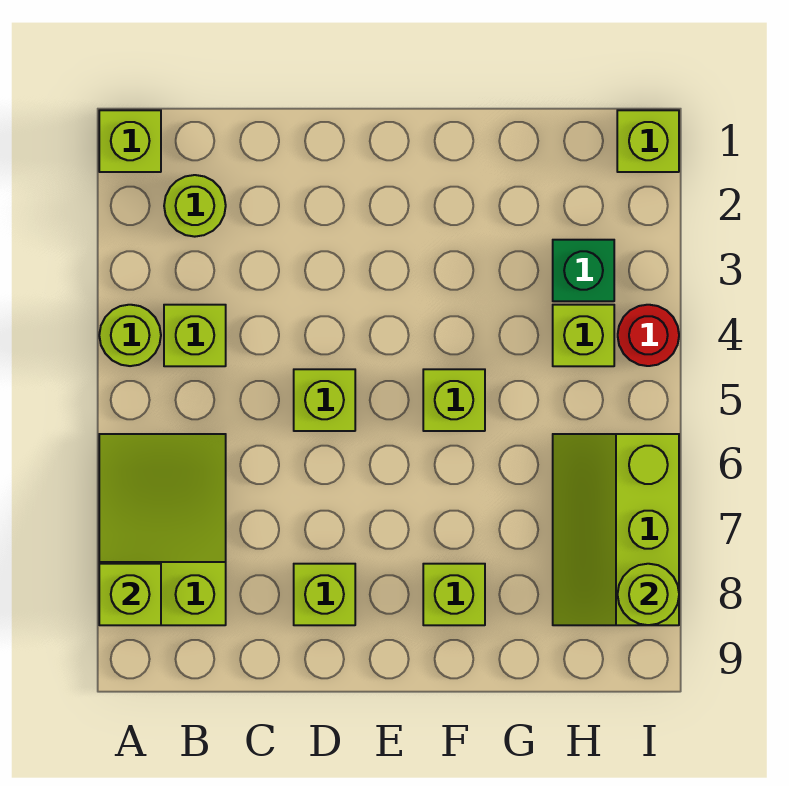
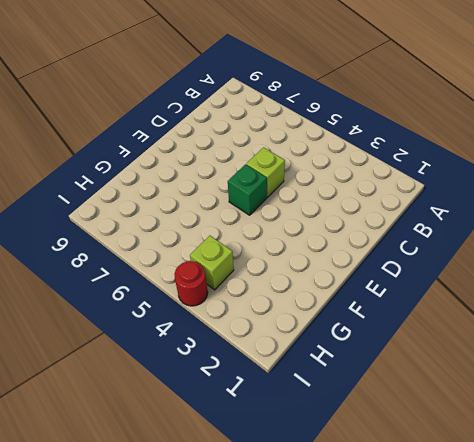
green 1x1 brick [228,164,267,215] -> green 1x1 brick moved to [553,240,614,301]
none -> lime 1x1 brick [99,110,161,172]
none -> lime 1x1 round brick [99,305,161,366]
none -> lime 2x3 slope [99,434,226,625]

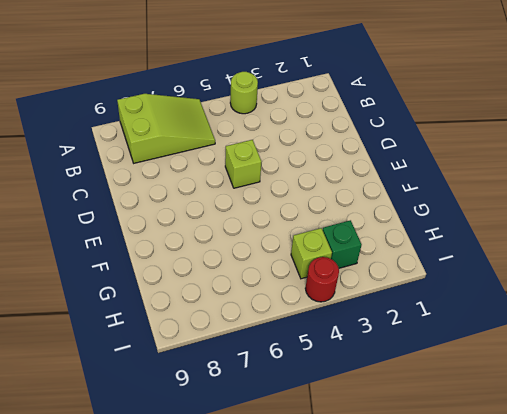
none -> lime 1x1 brick [99,110,161,172]
none -> lime 1x1 round brick [164,175,226,237]
none -> lime 1x1 brick [164,305,226,366]

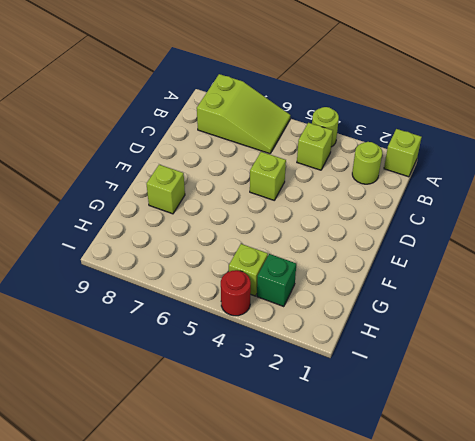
none -> lime 1x1 brick [294,564,355,625]
none -> lime 1x1 brick [423,369,485,431]
none -> lime 2x3 slope [553,434,679,625]

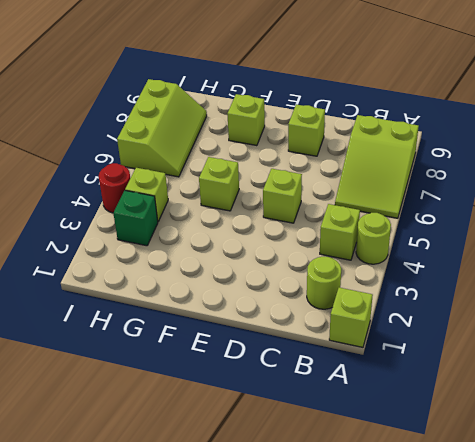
none -> lime 1x1 brick [617,110,679,172]
none -> lime 1x1 brick [99,564,161,625]
none -> lime 1x1 round brick [618,564,679,625]

